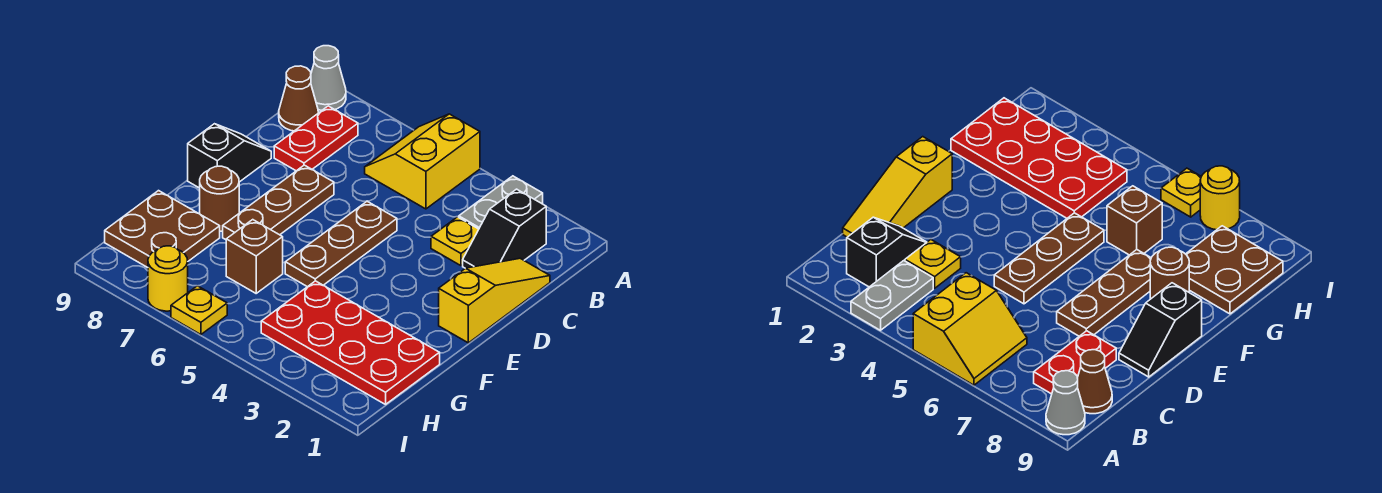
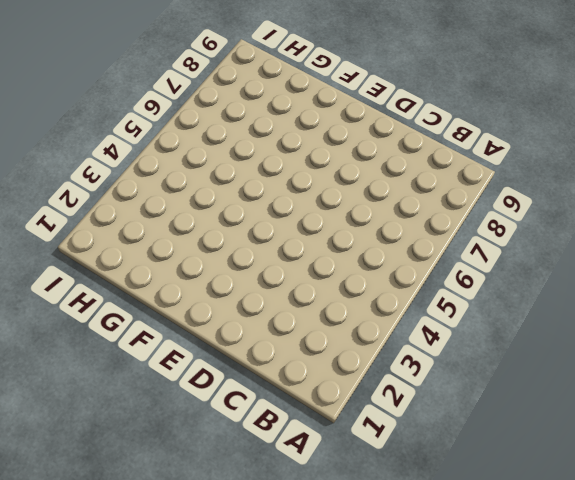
none -> grey 1x2 plate [459,176,543,229]
none -> yellow 2x2 slope [365,114,480,209]
none -> grey 1x1 cone [311,46,346,110]

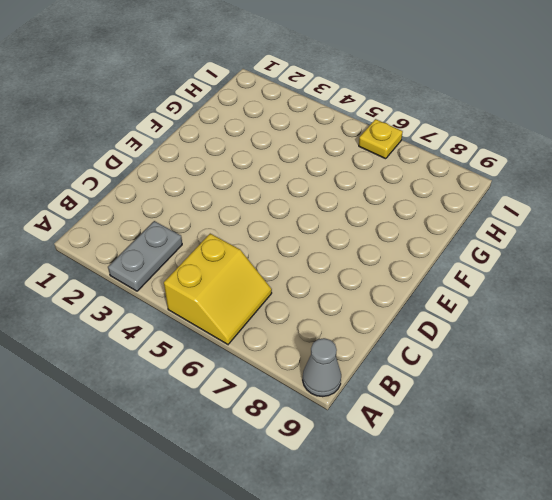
none -> black 1x2 slope [463,189,546,268]
none -> red 1x2 plate [274,106,358,171]
none -> brown 1x1 cone [279,66,318,131]

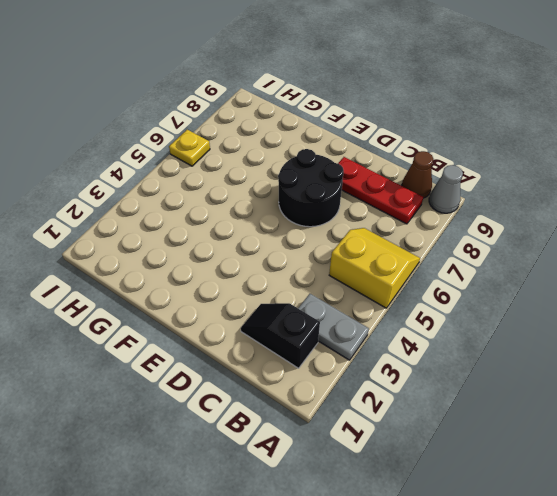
red 1x3 plate [338,157,423,224] -> red 1x2 plate [274,106,358,171]
black 2x2 round brick [278,149,344,227] -> brown 1x3 plate [223,165,334,240]
none -> yellow 1x3 slope [439,258,550,343]
none -> yellow 1x1 plate [431,217,479,266]
none -> brown 1x3 plate [285,201,397,287]

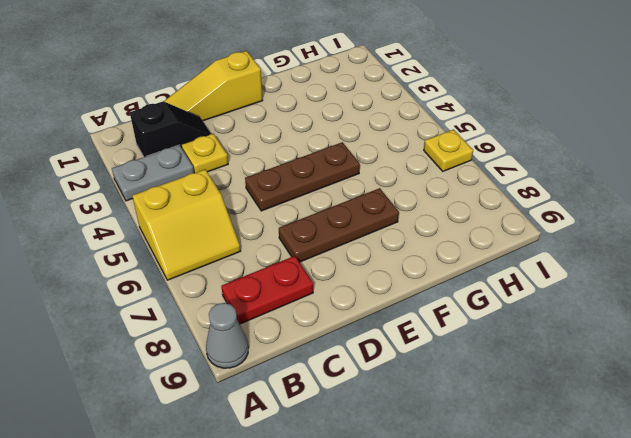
none -> brown 1x1 cone [279,66,318,131]
none -> black 1x2 slope [188,124,271,188]
none -> brown 1x1 round brick [200,166,239,231]

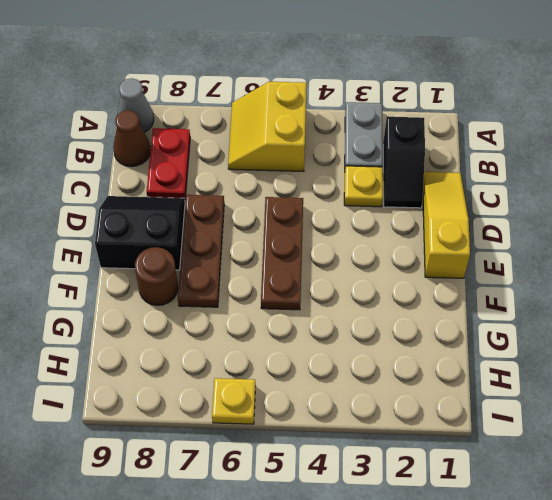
black 2x2 slope [95,196,185,270] -> black 1x2 slope [188,124,271,188]
none -> red 2x4 plate [261,281,440,404]
none -> brown 1x1 brick [226,220,283,293]
none -> brown 2x2 plate [105,191,220,268]

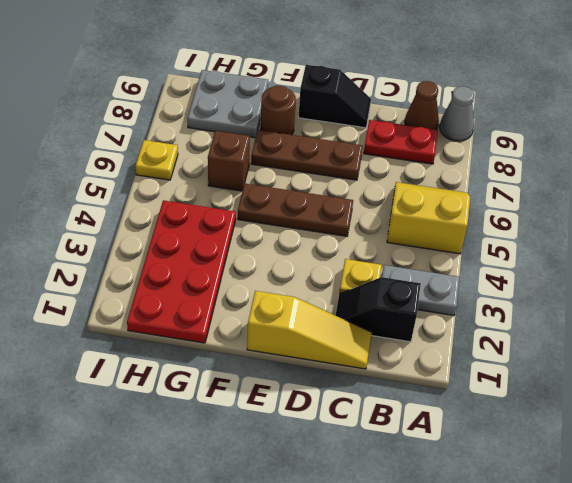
grey 2x2 plate [187,70,268,138] -> brown 2x2 plate [105,191,220,268]
none -> yellow 1x1 round brick [148,246,188,311]

